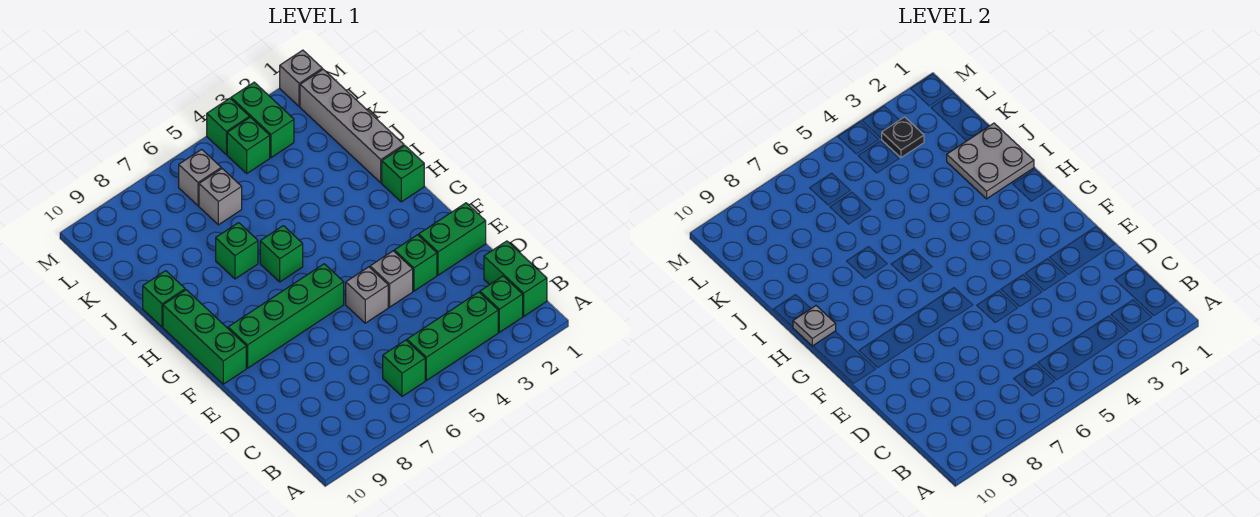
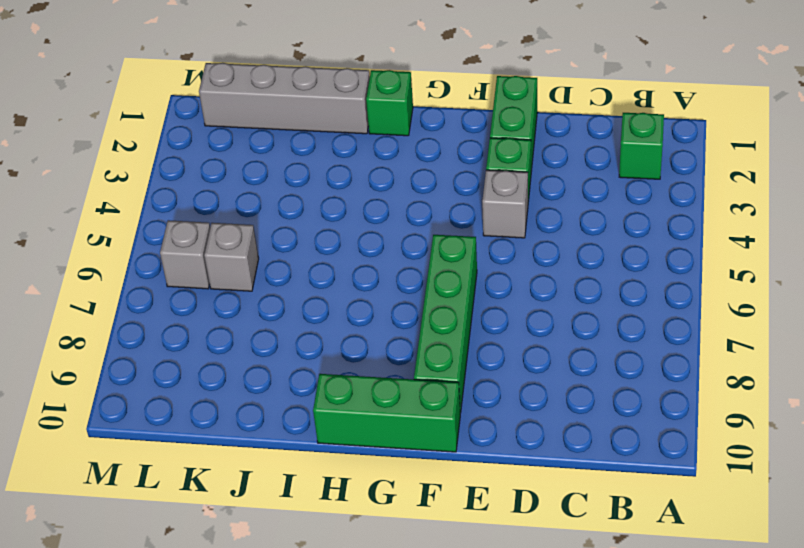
none -> green 1x2 brick [484,241,547,316]
none -> green 1x3 brick [407,292,498,380]
none -> green 1x1 brick [383,340,425,396]

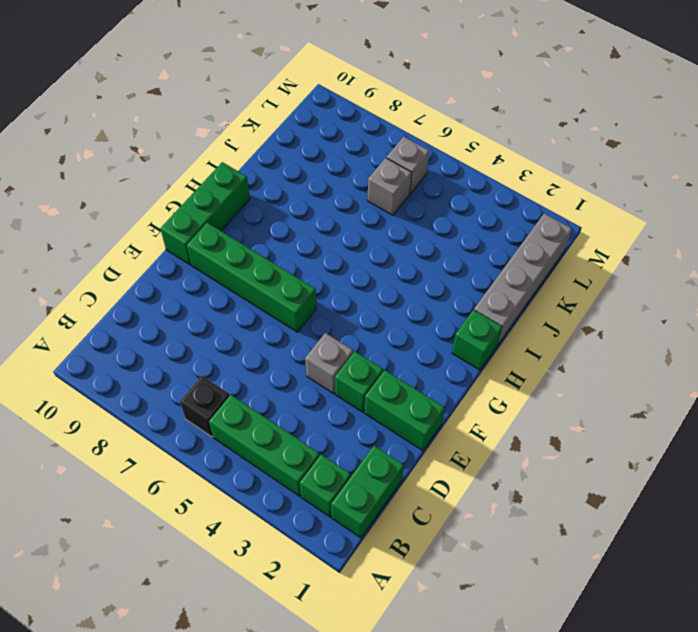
black 1x1 brick [180,376,230,437] -> green 1x1 brick [383,340,425,396]
none -> grey 1x1 brick [346,267,388,323]
none -> green 1x1 brick [260,226,303,282]
none -> green 1x1 brick [216,223,258,279]

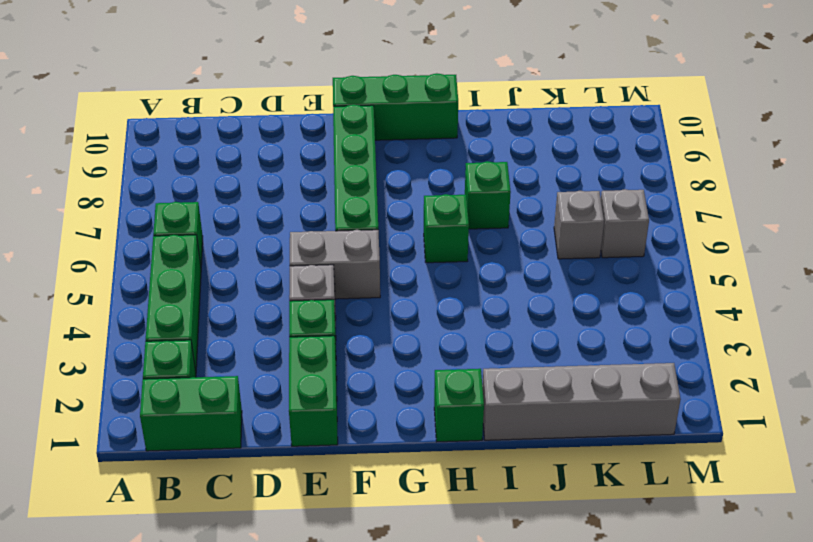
grey 1x2 brick [290,230,380,299] -> grey 1x1 brick [346,267,388,323]
none -> green 1x1 brick [143,271,185,327]
none -> green 1x2 brick [231,82,294,158]
none -> green 1x1 brick [227,117,270,173]

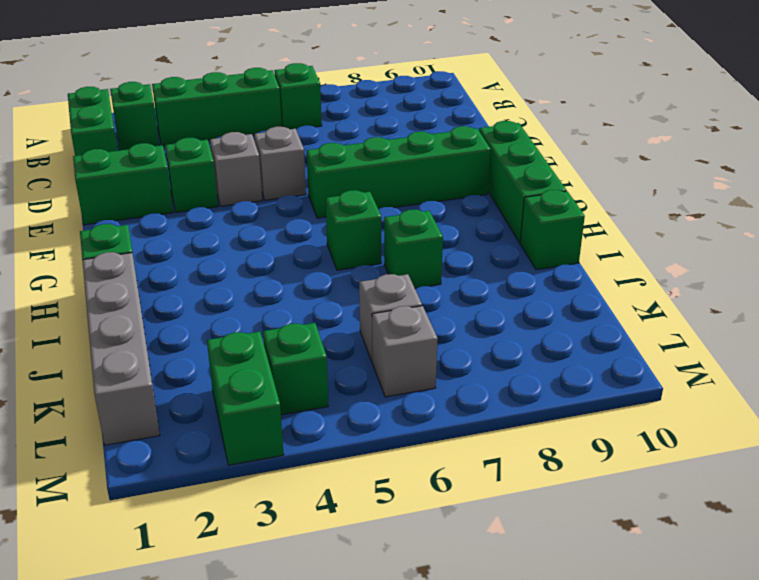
none -> grey 1x1 brick [280,50,322,107]
none -> green 1x1 brick [207,98,249,154]
none -> grey 1x1 plate [793,306,836,346]

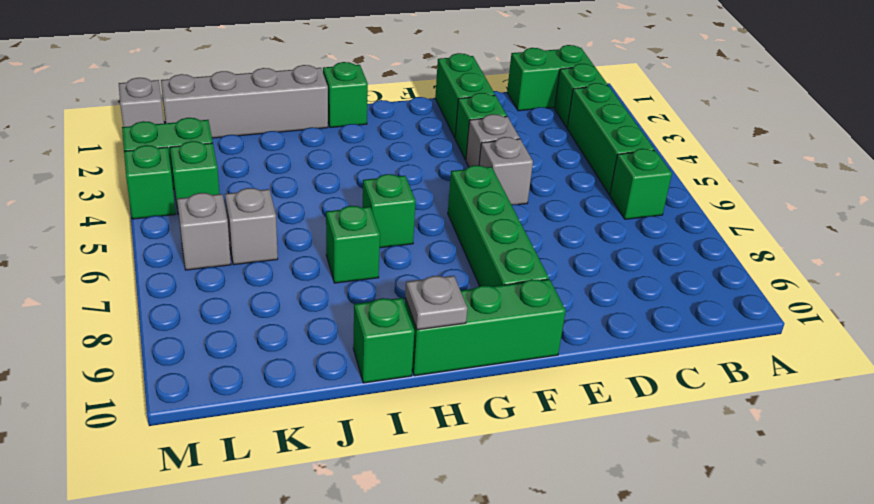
none -> grey 2x2 plate [947,123,1034,199]
none -> black 1x1 plate [882,117,924,158]

